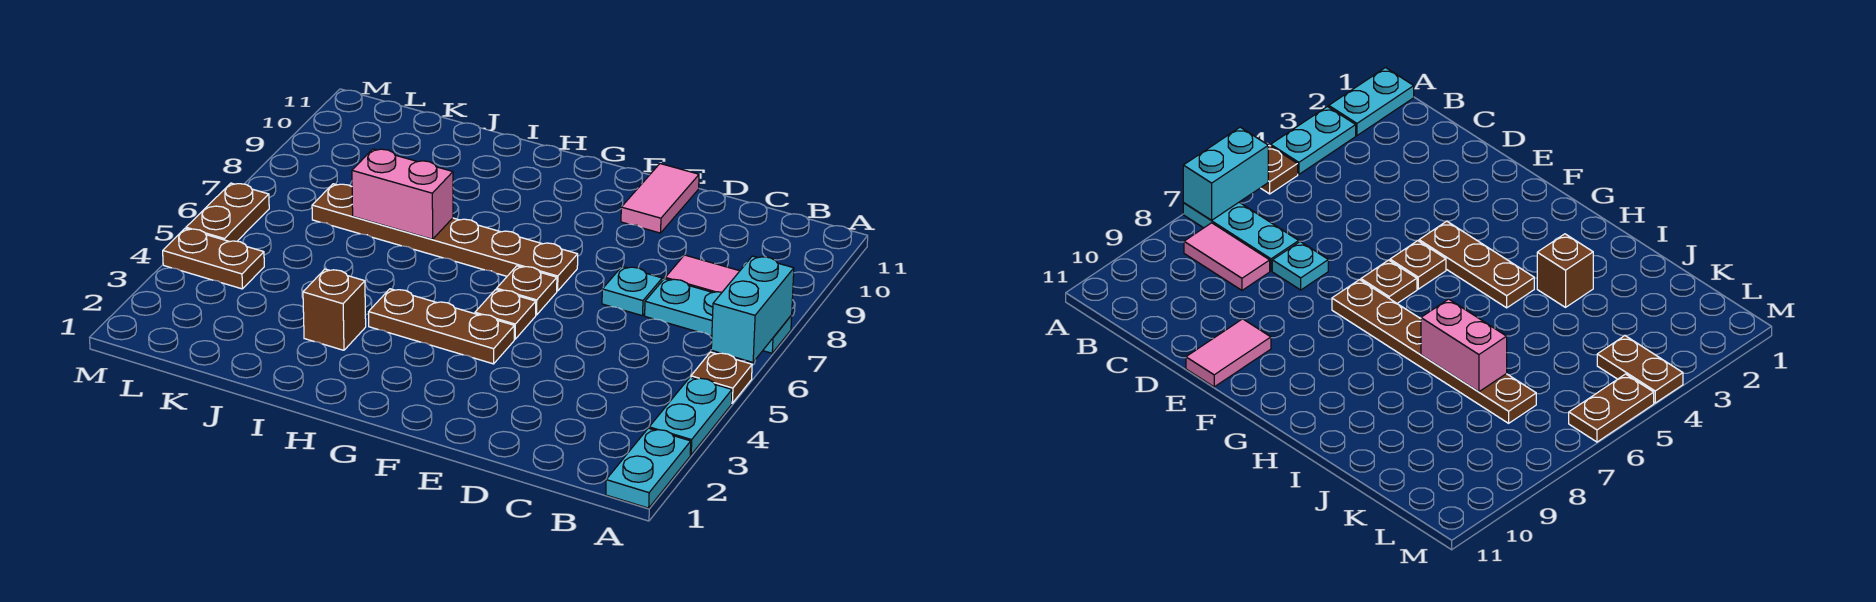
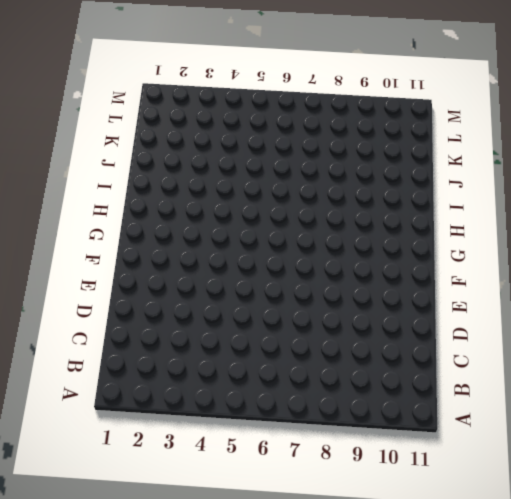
none -> cyan 1x2 plate [606,428,691,508]
none -> cyan 1x2 plate [649,377,732,455]
none -> brown 1x1 plate [691,352,752,403]

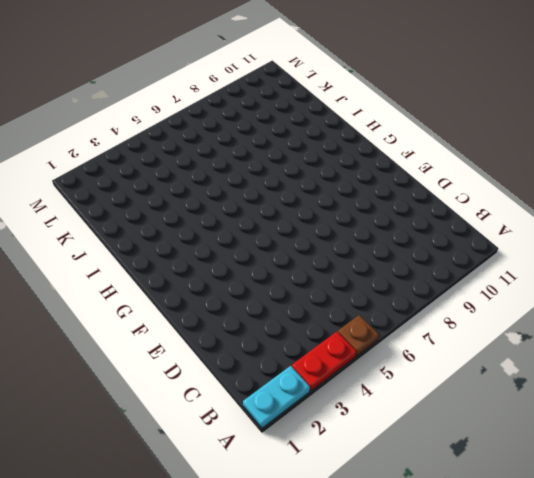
red 1x2 plate [292,332,357,391] -> cyan 1x2 plate [649,377,732,455]
none -> cyan 1x3 plate [645,279,792,353]
none -> pink 1x2 tile [665,255,739,292]
none -> cyan 1x1 plate [602,266,662,316]

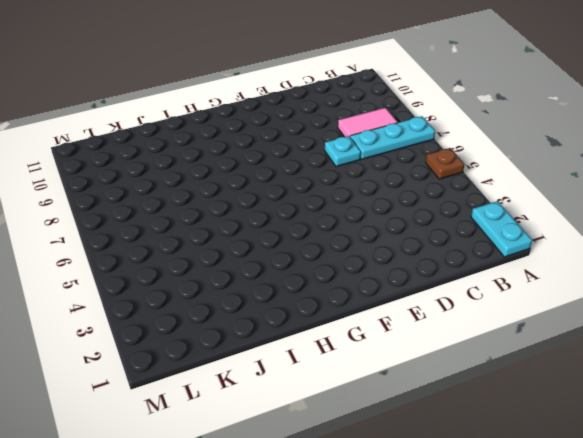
none -> cyan 1x2 plate [649,377,732,455]
none -> pink 1x2 tile [621,164,699,233]
none -> brown 1x3 plate [369,289,514,364]

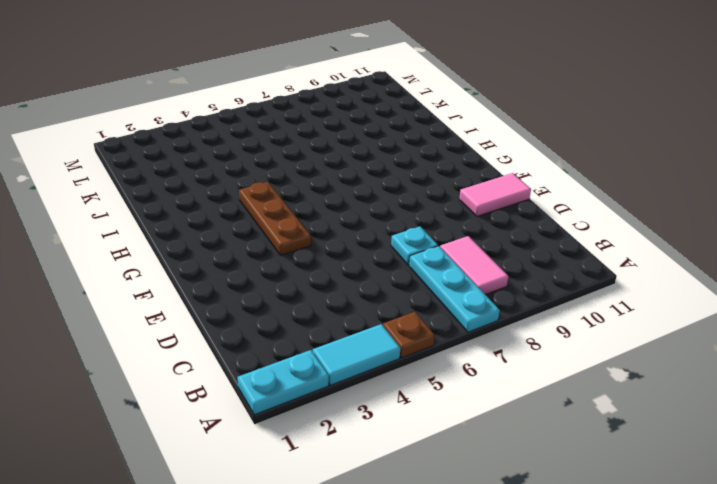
cyan 1x2 tile [313,324,400,385] -> cyan 1x2 plate [649,377,732,455]
none -> brown 1x1 plate [475,289,536,339]
none -> brown 1x1 plate [497,266,557,315]
none -> brown 1x6 plate [312,184,578,291]

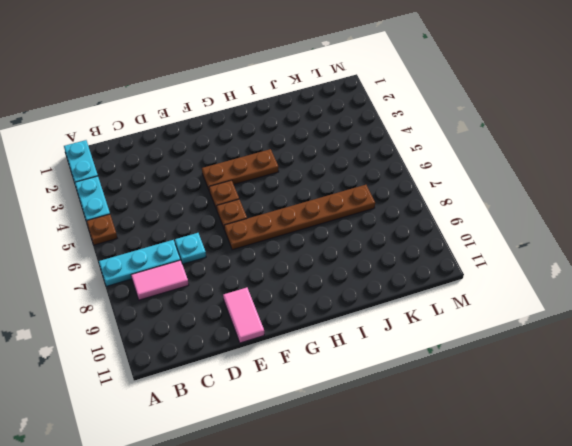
none -> brown 1x1 brick [303,269,366,350]
none -> brown 1x2 plate [163,229,264,289]
none -> brown 1x2 plate [186,183,269,242]

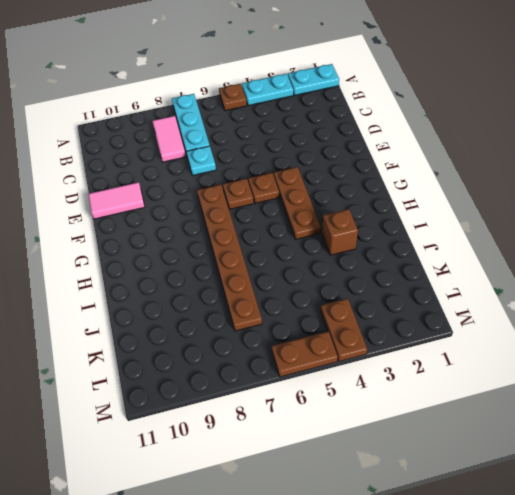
none -> cyan 1x2 brick [711,256,794,362]
none -> pink 1x2 brick [352,149,453,239]

